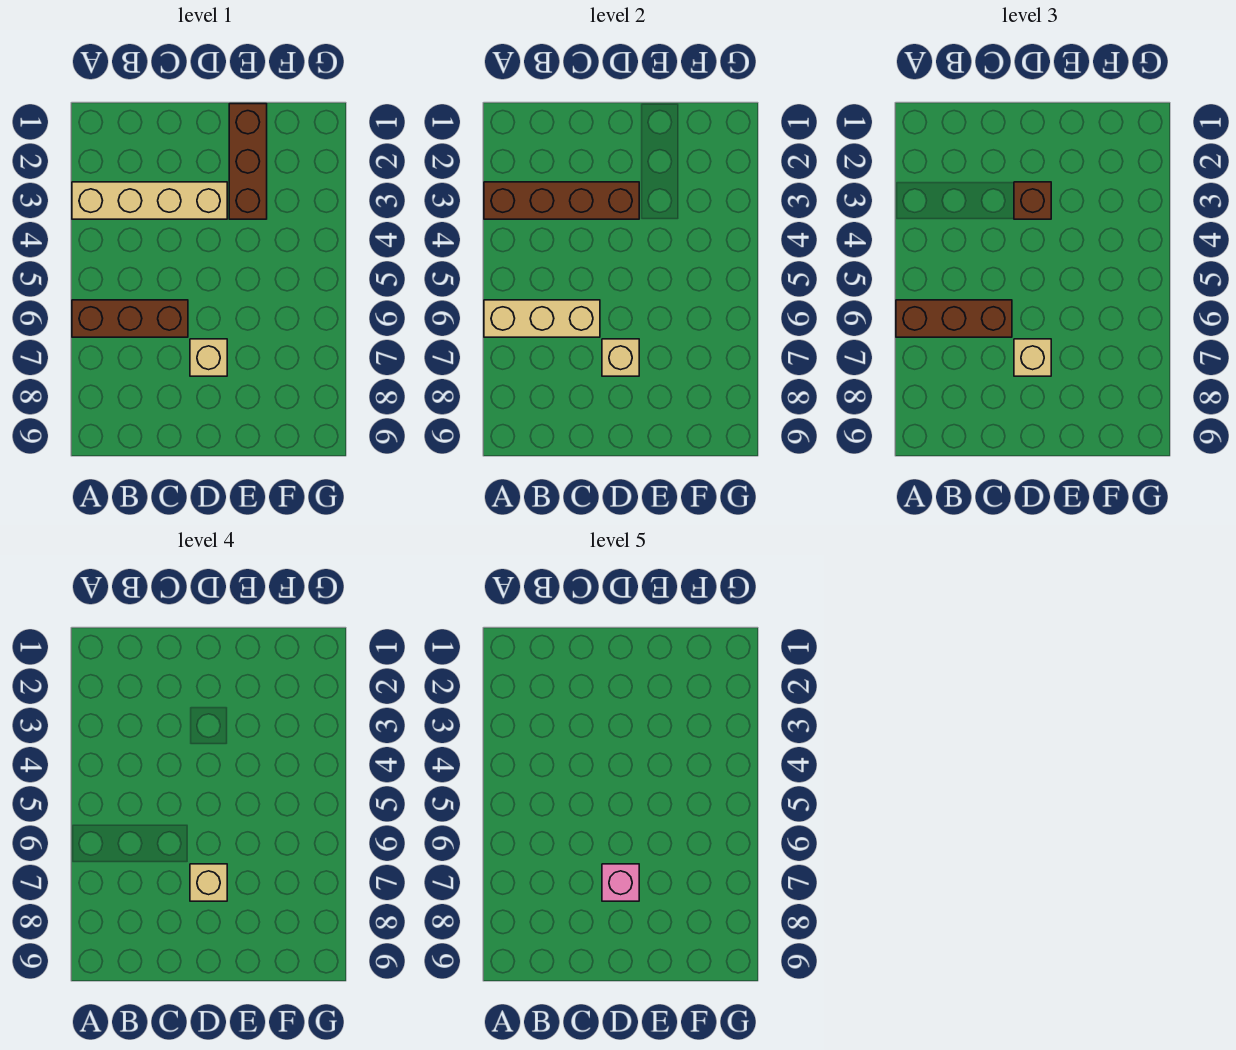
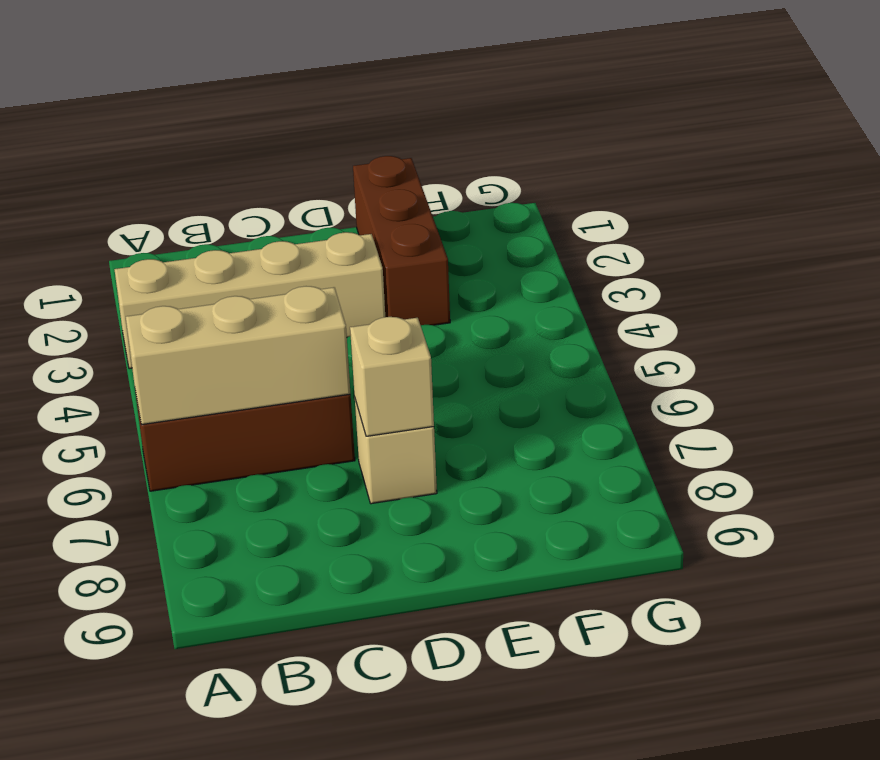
none -> brown 1x4 brick [484,182,639,219]
none -> brown 1x3 brick [896,300,1012,337]
none -> brown 1x1 brick [1014,182,1051,219]

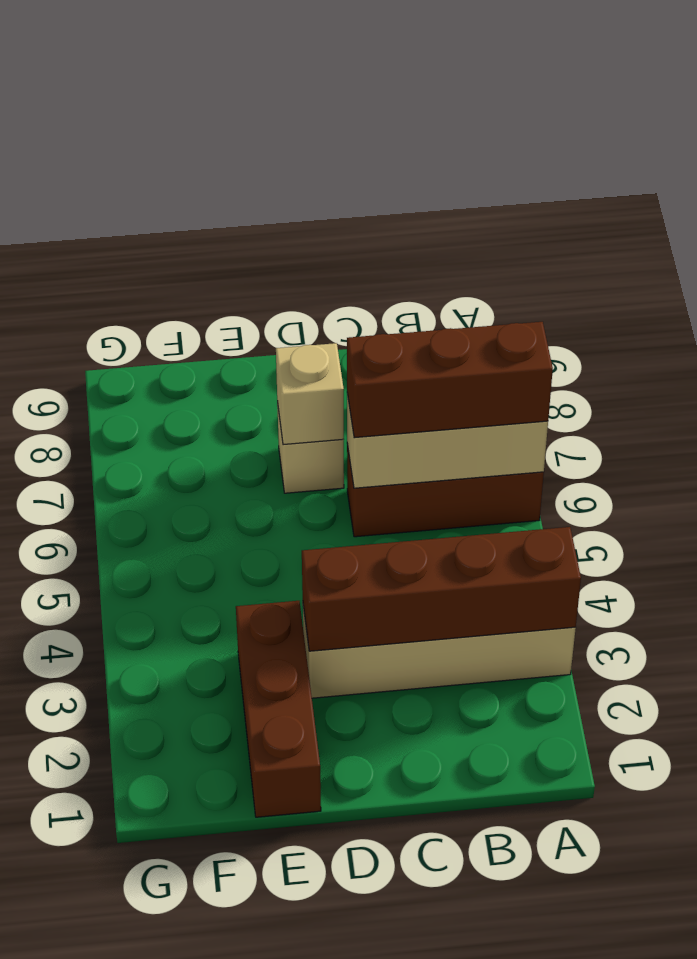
none -> brown 1x1 brick [1014,182,1051,219]
none -> tan 1x1 brick [1014,339,1051,376]
none -> tan 1x1 brick [190,864,227,901]

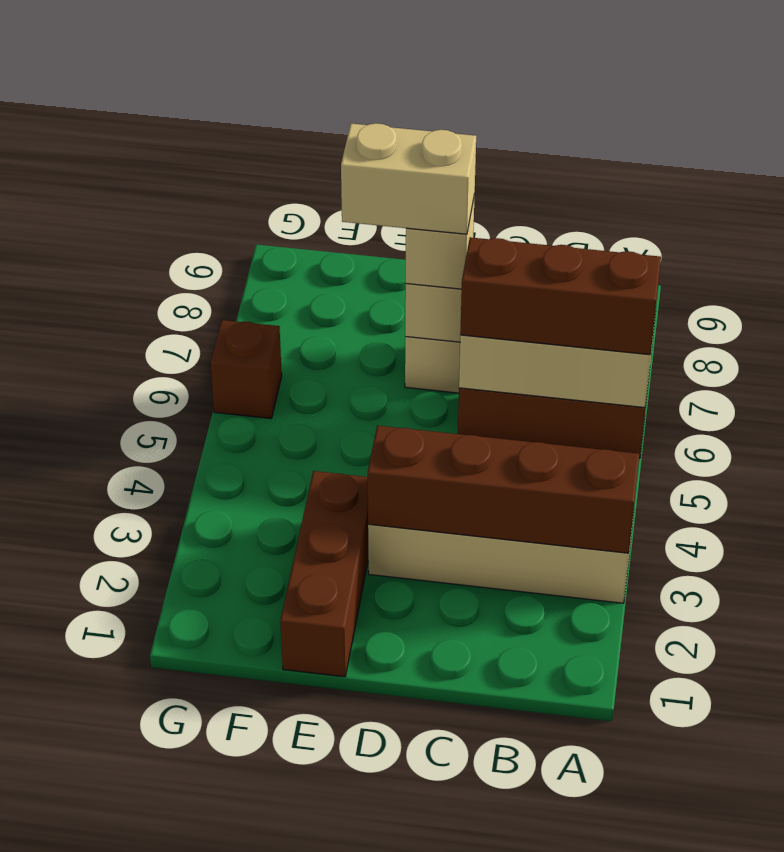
tan 1x2 brick [341,123,476,234] -> tan 1x1 brick [190,864,227,901]
brown 1x1 brick [211,320,282,419] -> brown 1x1 brick moved to [1014,182,1051,219]
none -> pink 1x1 brick [602,864,639,901]

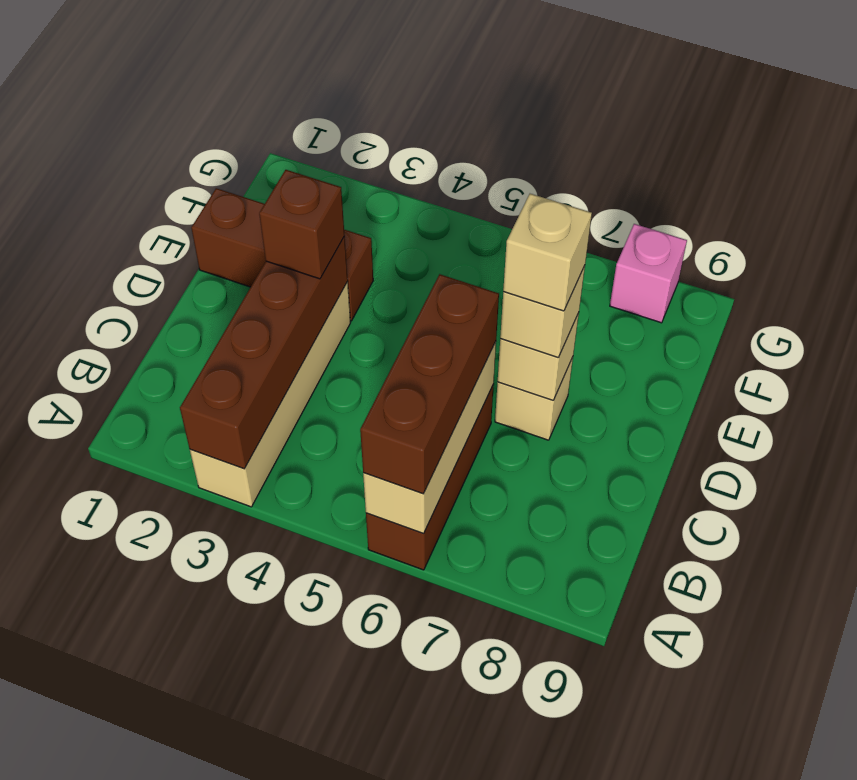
pink 1x1 brick [610,224,687,323] -> pink 1x1 brick moved to [602,864,639,901]

